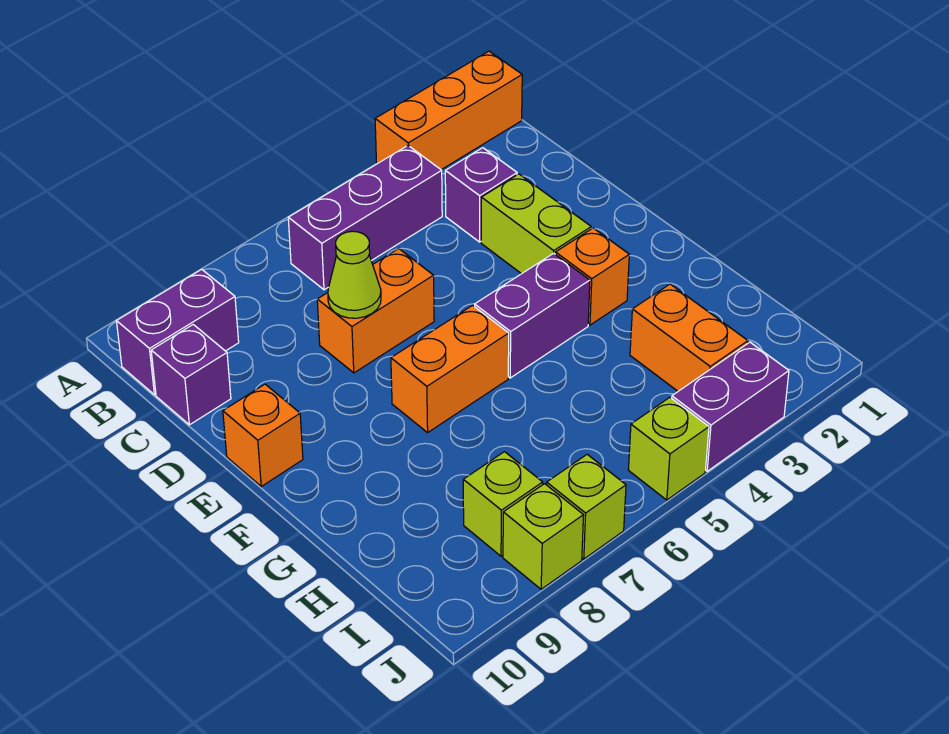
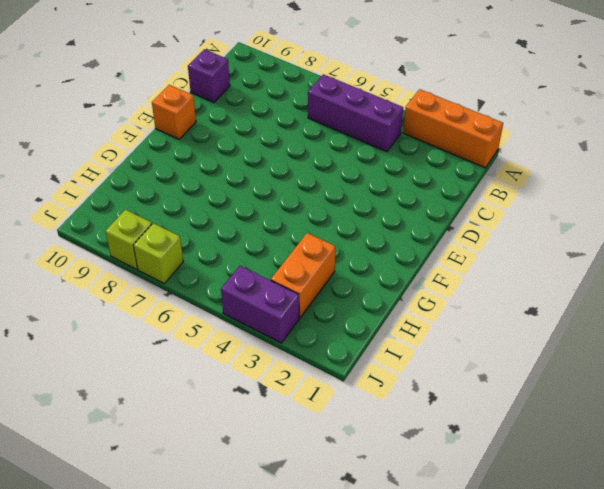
none -> purple 1x2 brick [117,269,239,395]
none -> purple 1x1 brick [445,148,517,242]
none -> lime 1x2 brick [481,174,591,274]

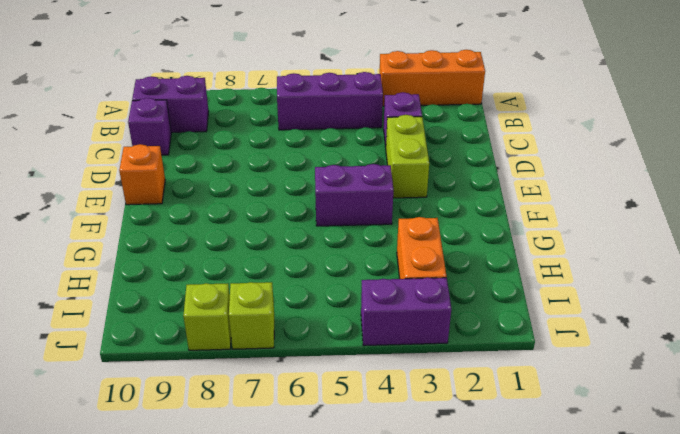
none -> orange 1x2 brick [317,249,434,373]
none -> orange 1x1 brick [555,228,629,325]
none -> orange 1x2 brick [391,305,509,433]

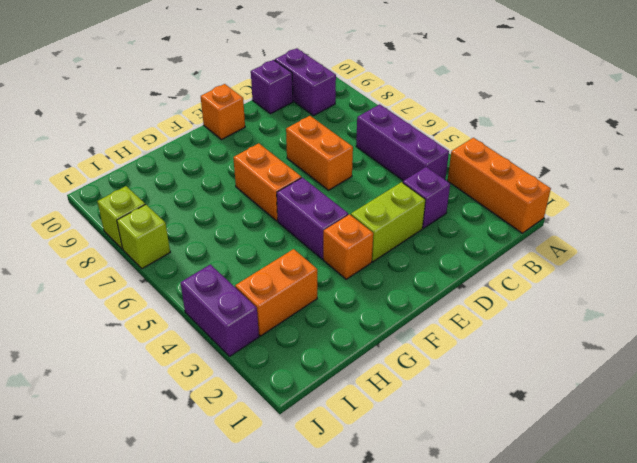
none -> lime 1x1 brick [463,452,543,556]
none -> lime 1x1 brick [628,397,709,500]
none -> lime 1x1 cone [328,231,381,318]

